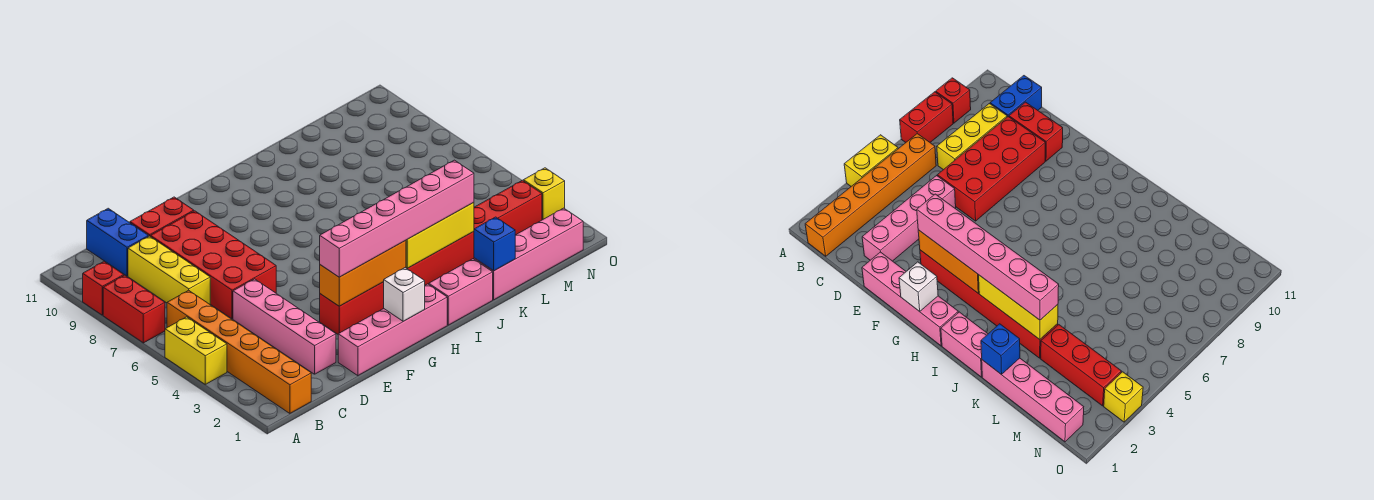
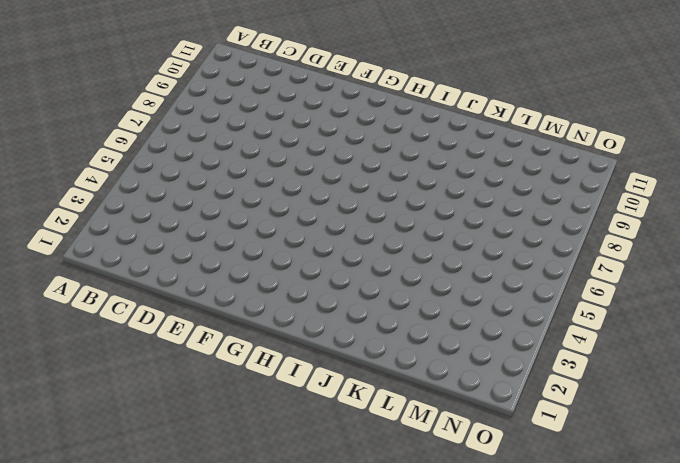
none -> yellow 1x2 brick [165,317,227,384]
none -> red 1x2 brick [103,275,165,343]
none -> red 1x1 brick [83,262,124,315]

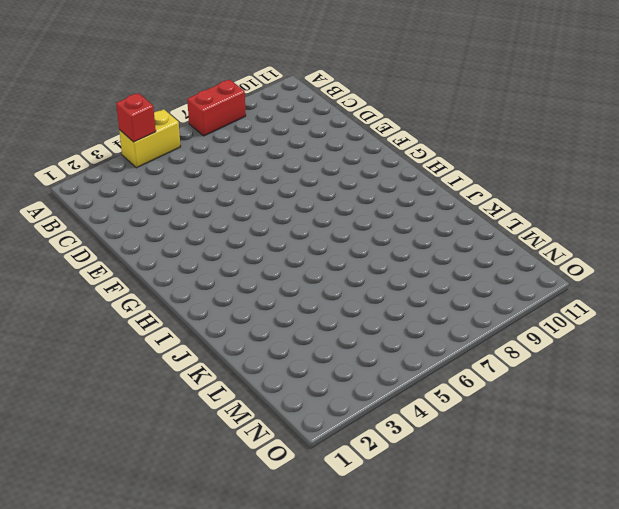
red 1x1 brick [116,93,156,142] -> red 1x1 brick moved to [83,262,124,315]
none -> orange 1x6 brick [167,290,311,413]
none -> yellow 1x3 brick [128,236,210,304]
none -> blue 1x2 brick [87,208,148,276]

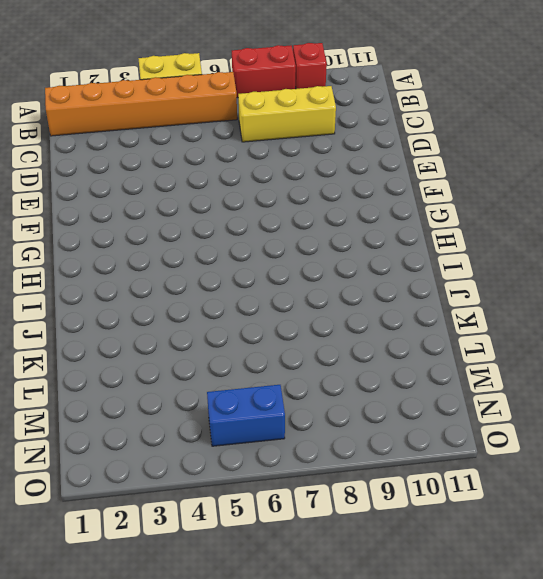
blue 1x2 brick [207,385,285,446] -> blue 1x2 brick moved to [87,208,148,276]
none -> pink 1x4 brick [233,279,336,374]
none -> red 2x4 brick [151,211,276,319]
none -> red 1x2 brick [130,197,194,237]

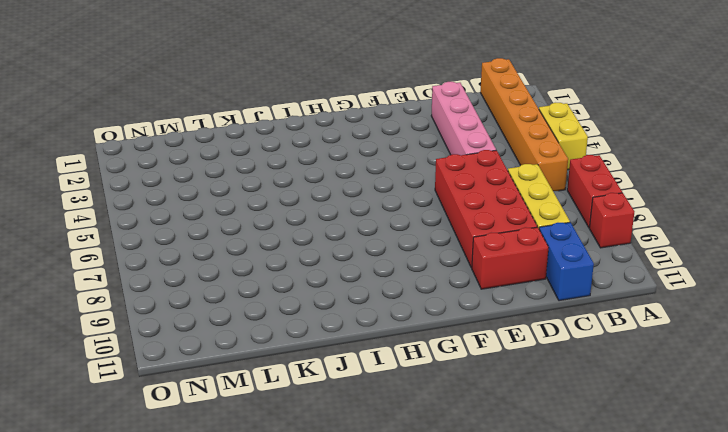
none -> pink 1x4 brick [338,284,447,376]
none -> red 1x6 brick [320,232,474,334]
none -> pink 1x2 brick [429,259,493,325]

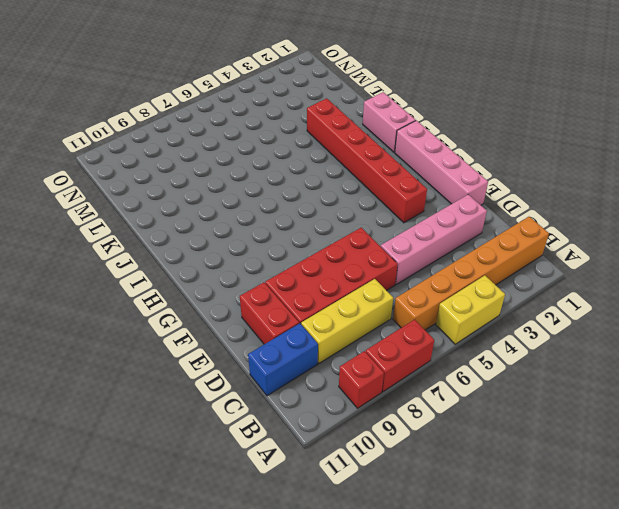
none -> pink 1x4 brick [474,208,583,300]
none -> red 1x3 brick [474,180,542,235]
none -> yellow 1x1 brick [523,168,565,220]

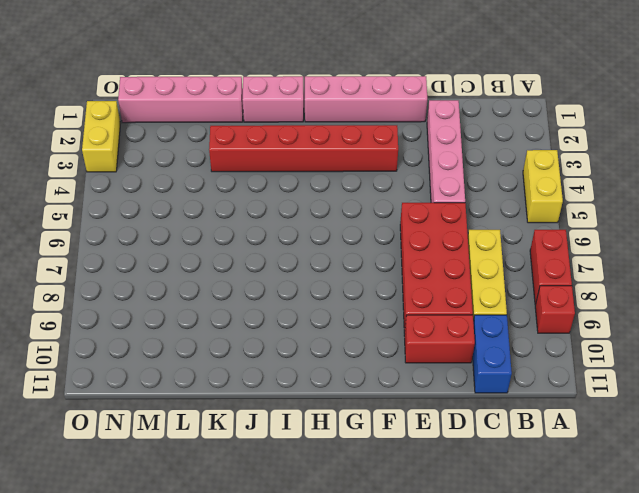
yellow 1x2 brick [82,101,120,172] -> yellow 1x1 brick [523,168,565,220]
none -> orange 1x6 brick [167,290,311,413]
none -> red 1x3 brick [474,180,542,235]
none -> orange 1x3 brick [320,240,406,306]

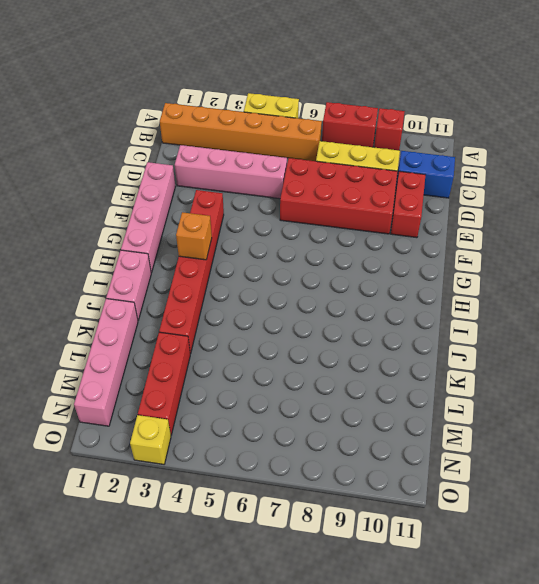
orange 1x1 brick [176,212,212,260] -> orange 1x3 brick [320,240,406,306]
none -> white 1x1 brick [384,268,425,321]
none -> yellow 1x3 brick [406,203,474,268]
none -> blue 1x1 brick [474,217,515,271]

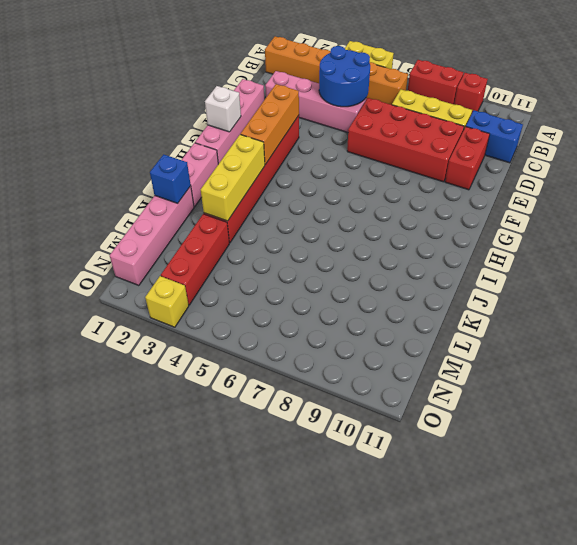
blue 2x2 round brick [319,46,370,107] -> none
none -> pink 1x6 brick [320,160,474,277]

